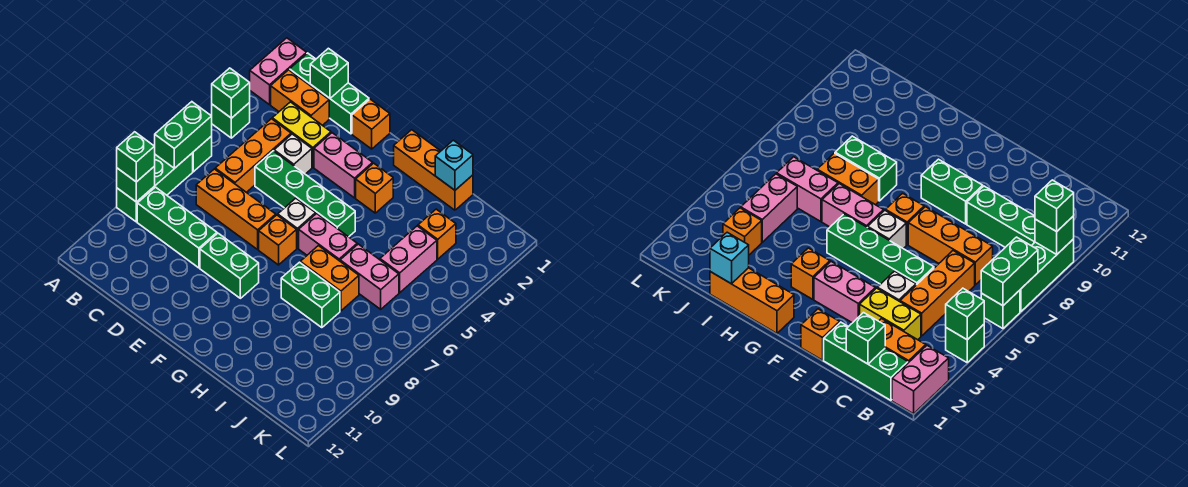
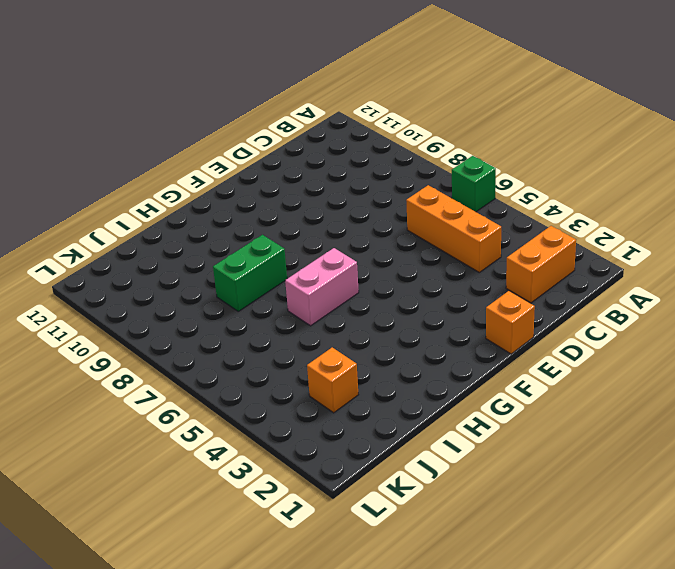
none -> pink 1x2 brick [250,38,307,105]
none -> green 1x1 brick [212,103,250,138]
none -> green 1x3 brick [117,153,193,222]
none -> green 1x3 brick [290,53,369,134]

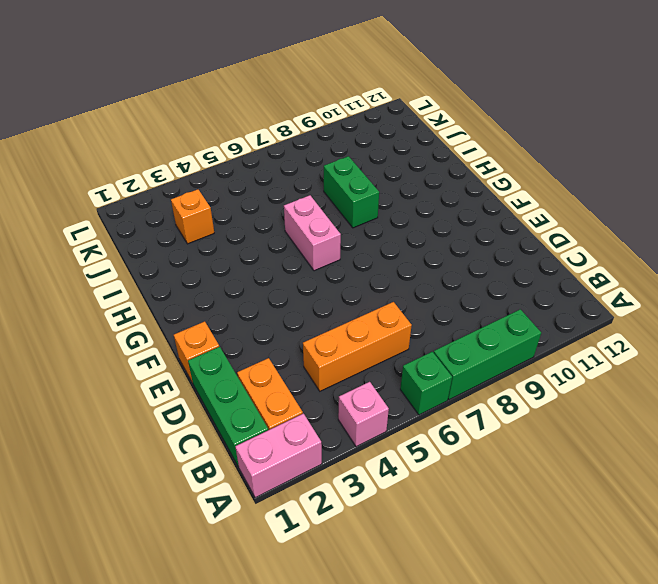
pink 1x1 brick [338,382,389,447] -> green 1x1 brick [212,103,250,138]
none -> green 1x3 brick [137,187,217,268]
none -> yellow 1x2 brick [272,102,331,167]
none -> orange 1x3 brick [196,169,276,249]
none -> white 1x1 brick [274,134,312,174]

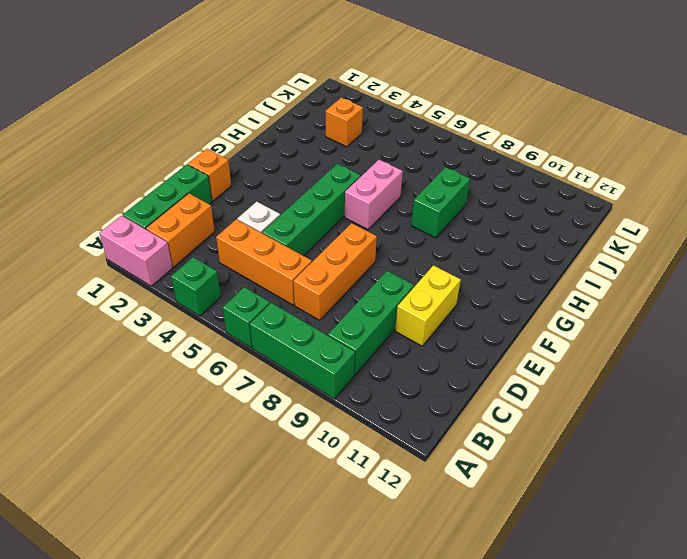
yellow 1x2 brick [395,265,461,346] -> yellow 1x2 brick moved to [272,102,331,167]
none -> pink 1x2 brick [314,133,373,198]
none -> green 1x2 brick [200,233,259,298]
none -> white 1x1 brick [278,198,316,248]
none -> orange 1x1 brick [259,215,297,265]

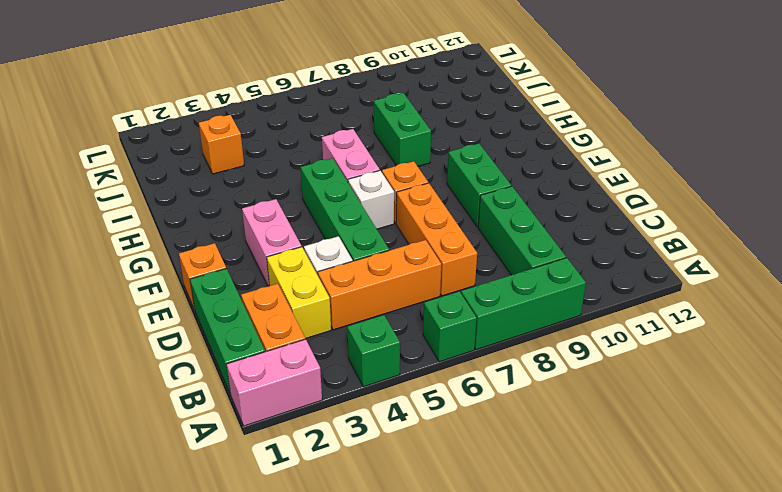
none -> orange 1x3 brick [394,130,473,210]
none -> orange 1x1 brick [356,163,393,213]
none -> orange 1x2 brick [300,246,359,311]
none -> pink 1x2 brick [340,244,399,309]

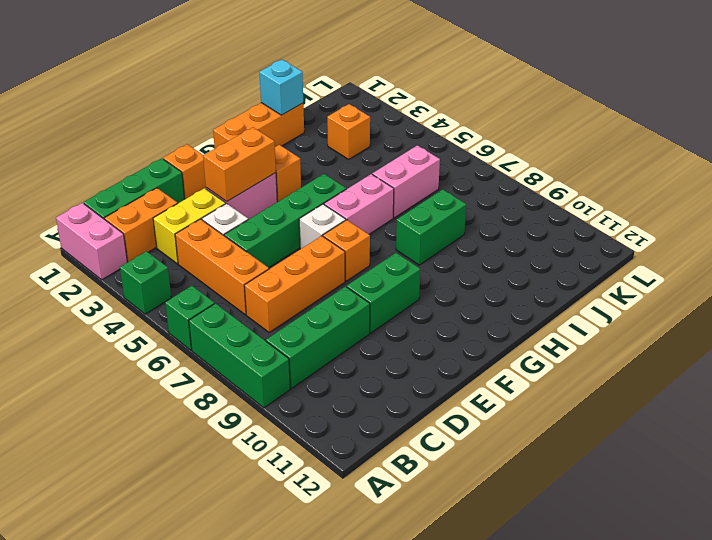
orange 1x2 brick [203,127,276,201] -> orange 1x2 brick moved to [300,246,359,311]
none -> pink 1x2 brick [380,226,437,293]
none -> green 1x1 brick [212,68,250,118]
none -> green 1x2 brick [155,102,212,169]
none -> green 1x1 brick [117,167,155,202]

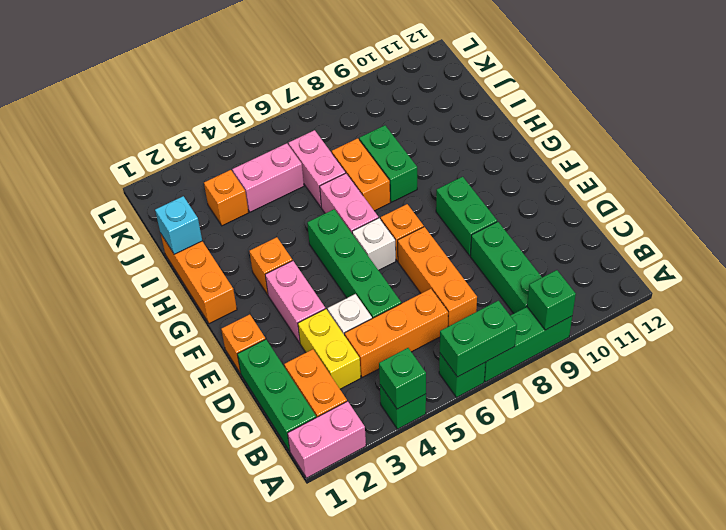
none -> green 1x1 brick [310,48,348,98]
none -> green 1x1 brick [117,132,155,182]

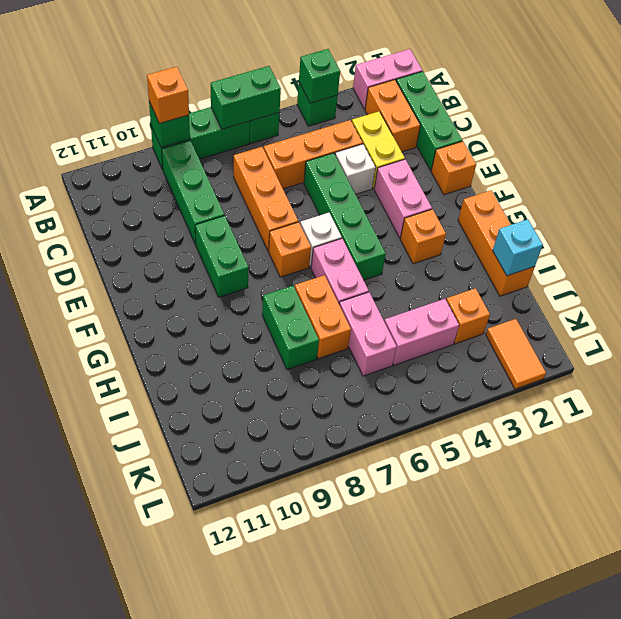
orange 1x1 brick [147,67,189,123] -> green 1x1 brick [117,132,155,182]
orange 1x2 tile [486,319,546,389] -> none
none -> green 1x1 brick [310,48,348,98]

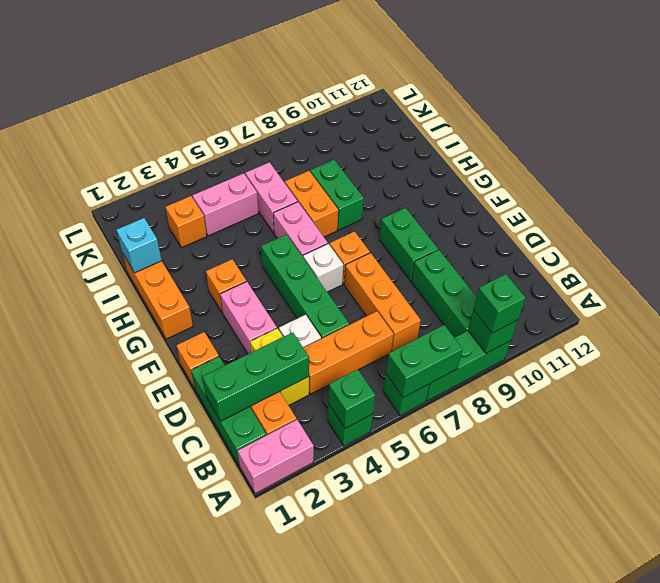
green 1x3 brick [202,332,309,421] -> green 1x1 brick [310,48,348,98]

